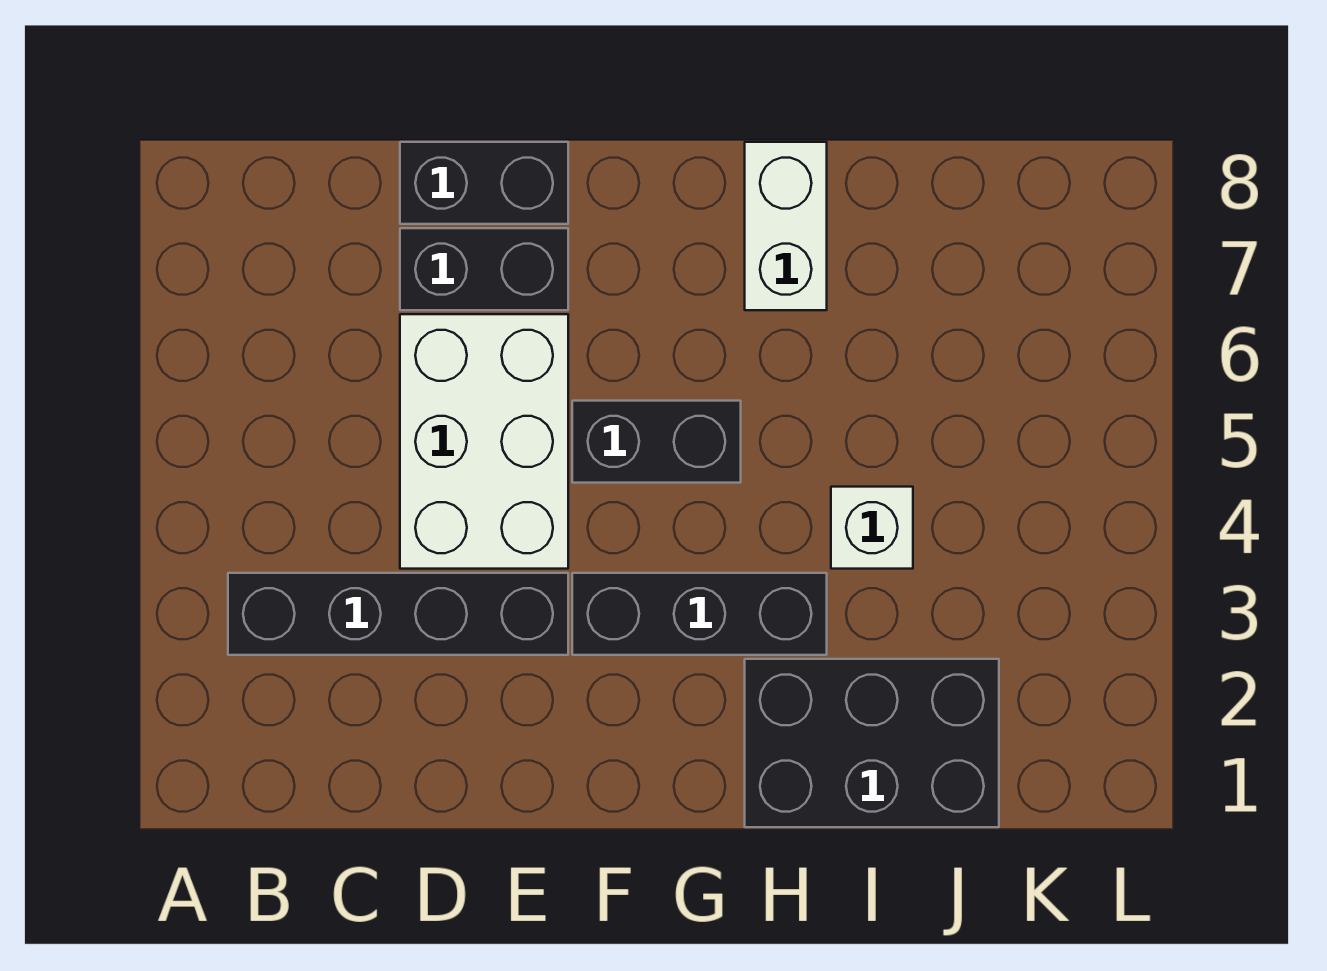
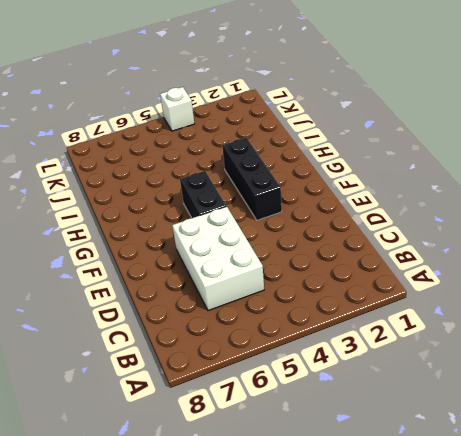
white 2x3 brick [172,206,264,311] -> white 2x3 brick turned to [400,314,568,569]
white 1x1 brick [160,87,194,131] -> white 1x1 brick moved to [831,487,913,569]
none -> black 1x4 brick [228,573,568,655]
none -> black 1x2 brick [400,228,568,310]

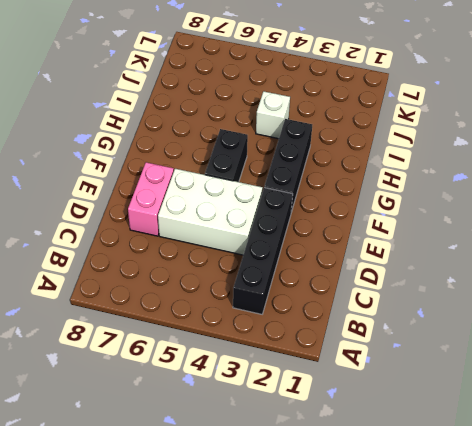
pink 1x2 brick [128,162,174,236] -> black 1x2 brick [400,228,568,310]
none -> black 1x2 brick [400,142,568,224]
none -> black 2x3 brick [745,659,999,827]

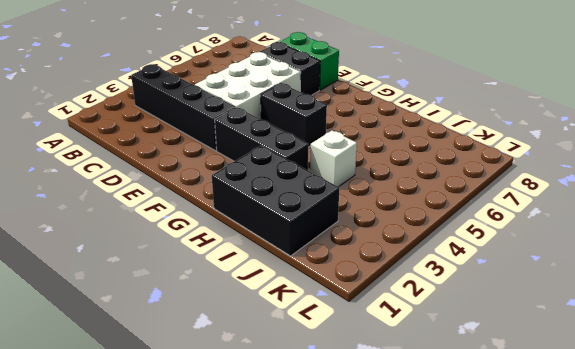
green 1x2 brick [280,32,339,90] -> black 1x2 brick [400,142,568,224]
none -> white 1x2 brick [745,142,827,310]

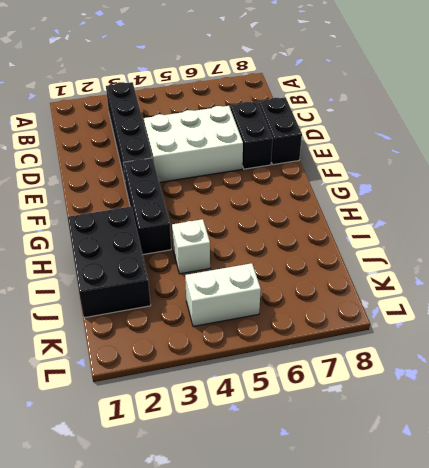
white 1x2 brick [185,263,261,326] -> white 1x2 brick moved to [745,142,827,310]
none -> black 1x2 brick [572,401,741,483]

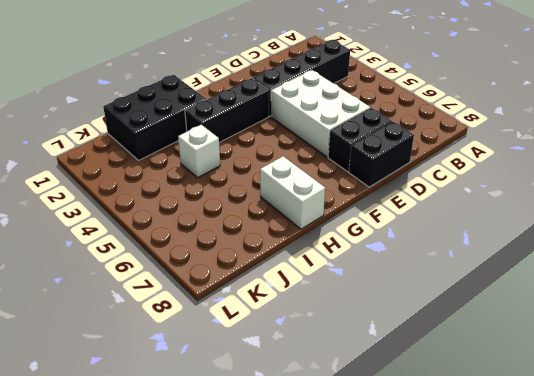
none -> black 1x2 brick [572,401,741,483]

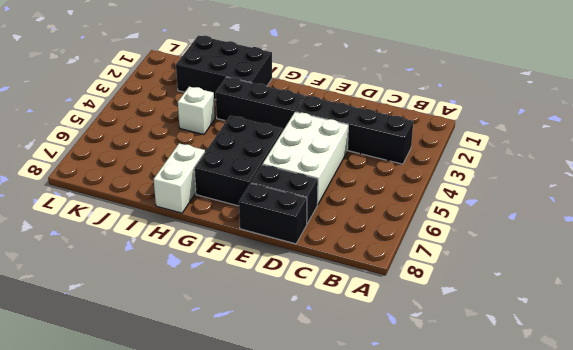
black 2x3 brick [194,116,283,206] -> black 1x2 brick [572,401,741,483]

